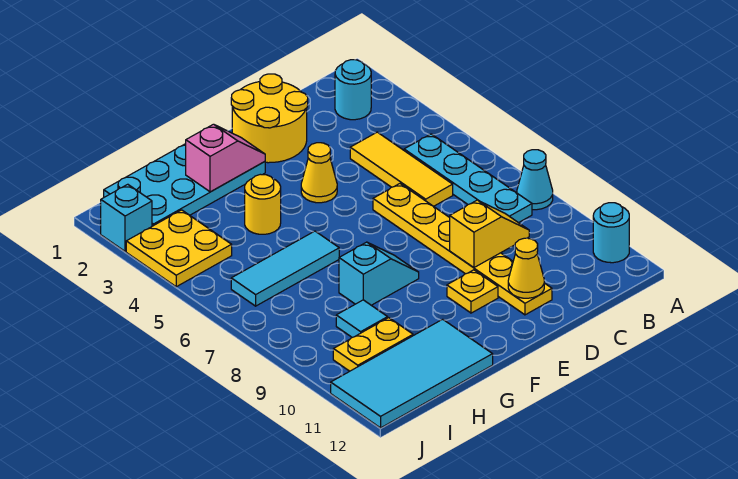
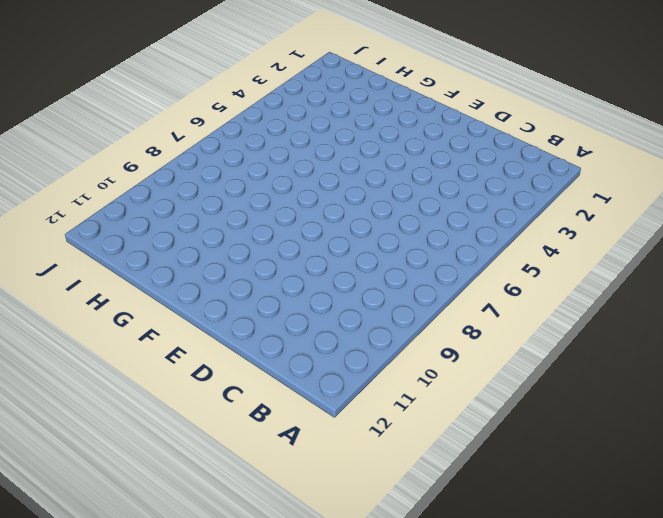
none -> cyan 1x1 cone [517,150,553,210]
none -> cyan 1x1 round brick [593,203,629,263]
none -> cyan 1x1 round brick [335,60,371,120]

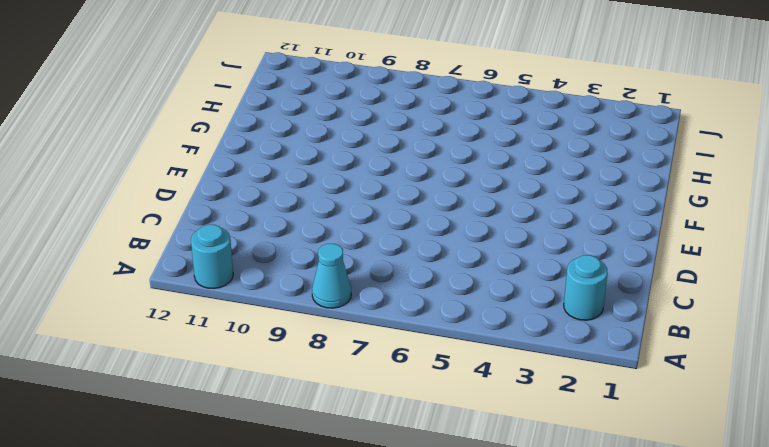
none -> cyan 1x4 plate [404,134,532,223]
none -> yellow 1x3 tile [350,132,453,206]
none -> yellow 2x2 round brick [231,74,308,163]

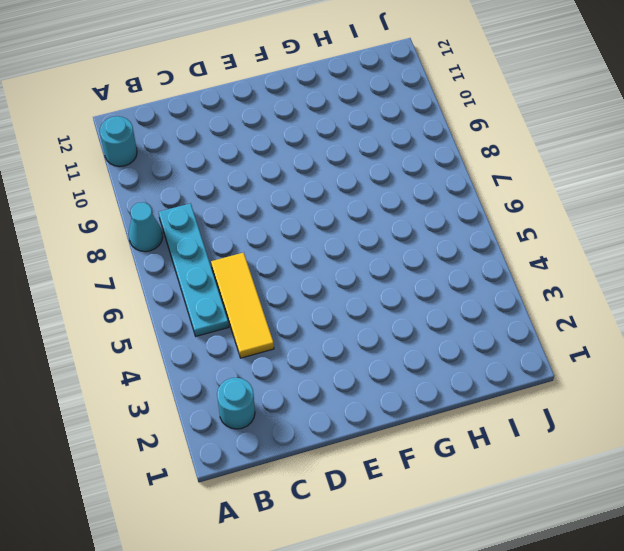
none -> yellow 2x2 round brick [231,74,308,163]
none -> yellow 1x6 plate [373,184,552,315]
none -> yellow 1x1 cone [301,143,337,203]

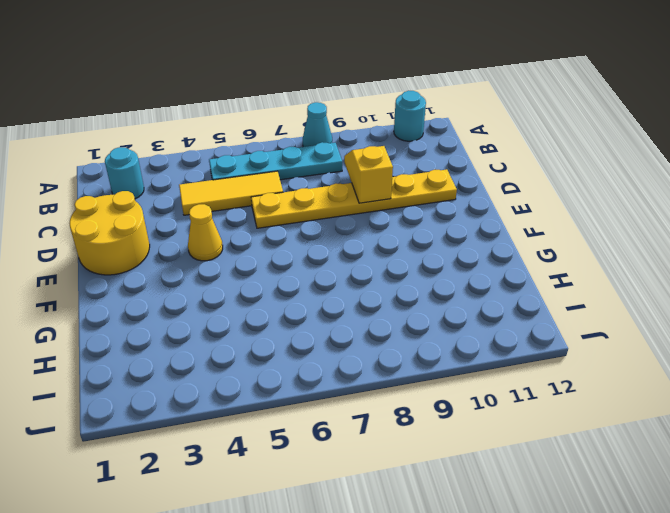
none -> yellow 1x1 plate [447,270,498,313]
none -> cyan 2x4 plate [104,144,265,226]
none -> cyan 1x2 slope [339,242,419,305]

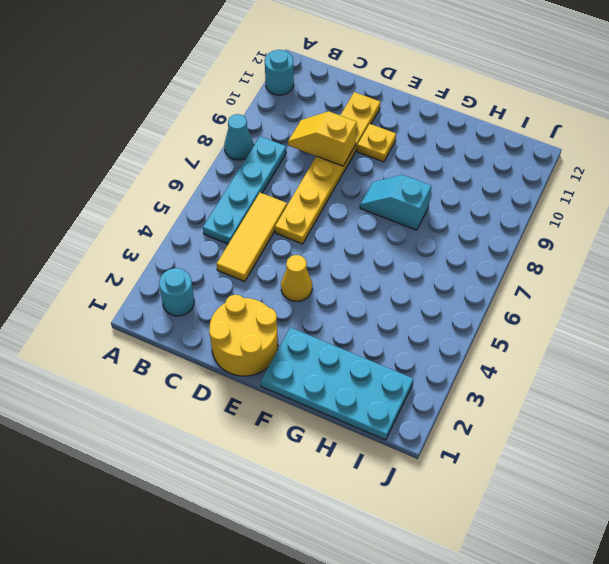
none -> yellow 1x1 round brick [245,174,281,234]
none -> cyan 1x3 tile [231,231,339,306]
none -> cyan 2x4 tile [331,319,493,428]

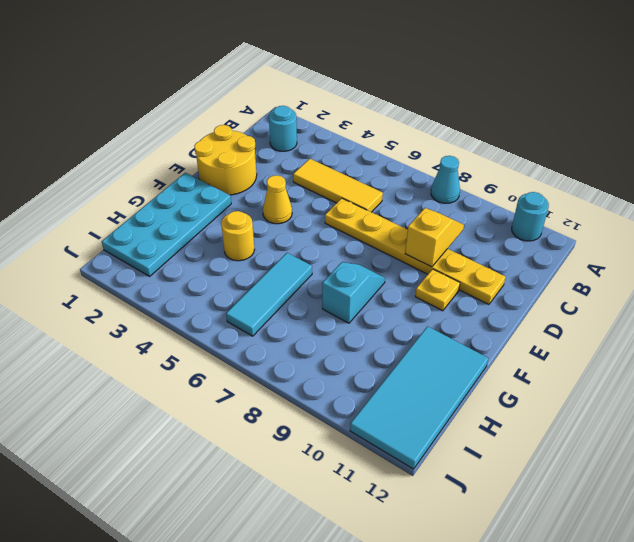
none -> cyan 1x4 plate [404,134,532,223]
none -> cyan 1x1 tile [336,300,388,337]
none -> yellow 1x2 plate [333,318,413,371]

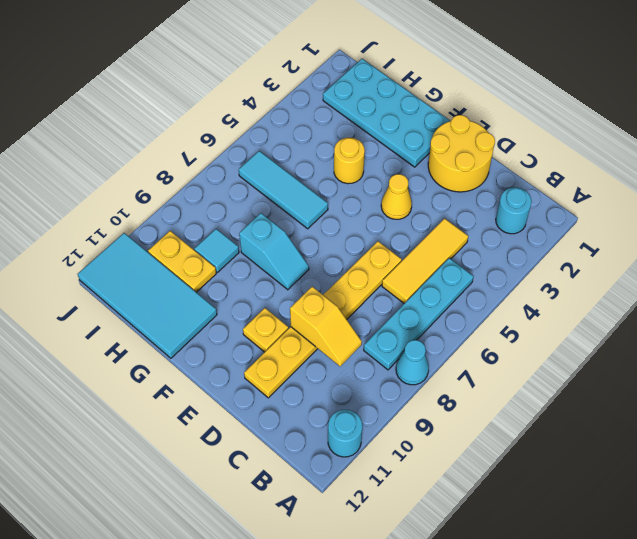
none -> yellow 2x2 plate [126,210,232,287]
none -> cyan 1x1 brick [101,184,152,251]
none -> yellow 1x1 cone [508,238,544,298]

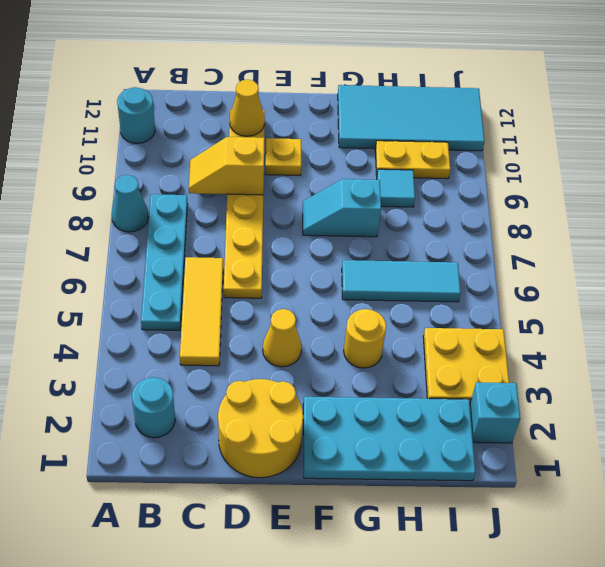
none -> pink 1x2 slope [186,124,265,192]

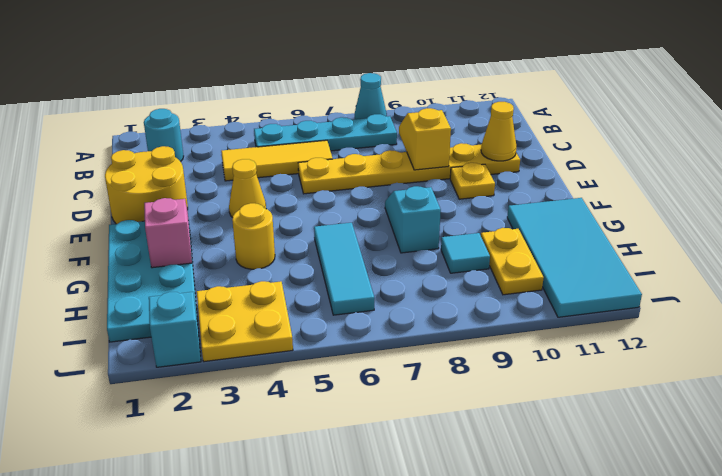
none -> cyan 1x1 round brick [593,203,629,263]

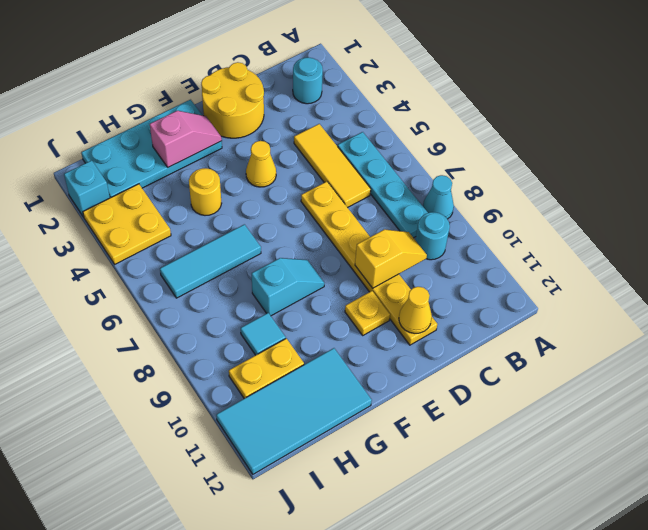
cyan 1x1 round brick [416,212,450,260] -> cyan 1x1 round brick moved to [593,203,629,263]

